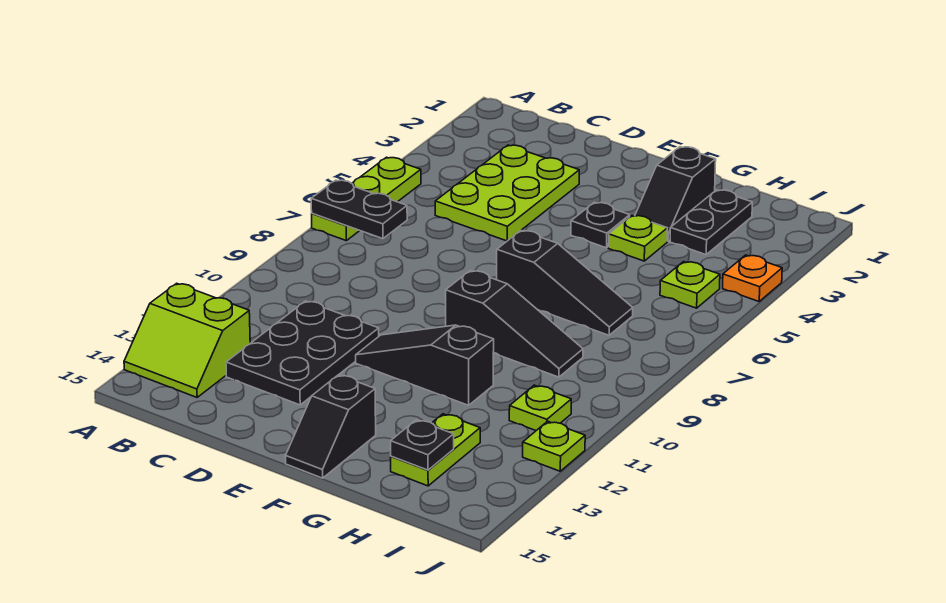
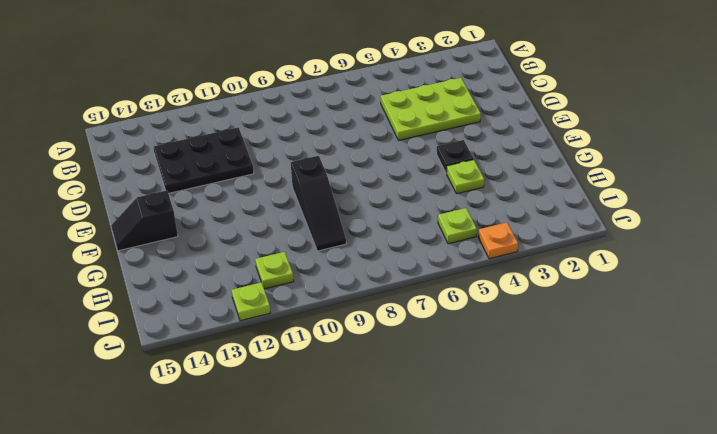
none -> lime 1x3 plate [312,157,421,241]
none -> lime 2x2 slope [124,283,250,397]
none -> black 1x3 slope [356,325,494,405]

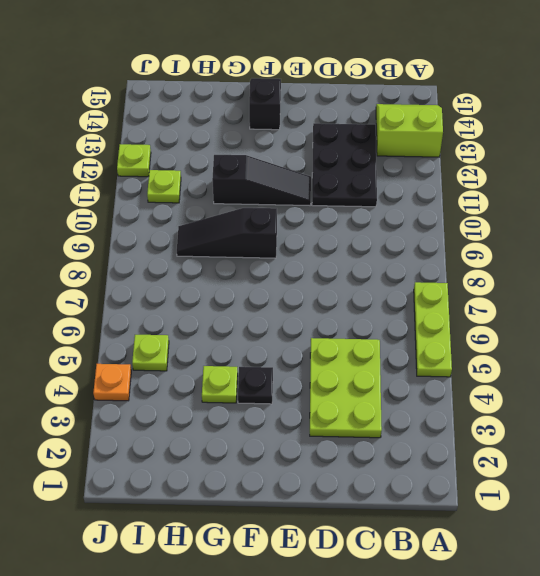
none -> black 1x3 slope [497,231,633,335]
none -> black 1x2 slope [635,147,716,241]
none -> black 1x2 plate [670,190,752,255]

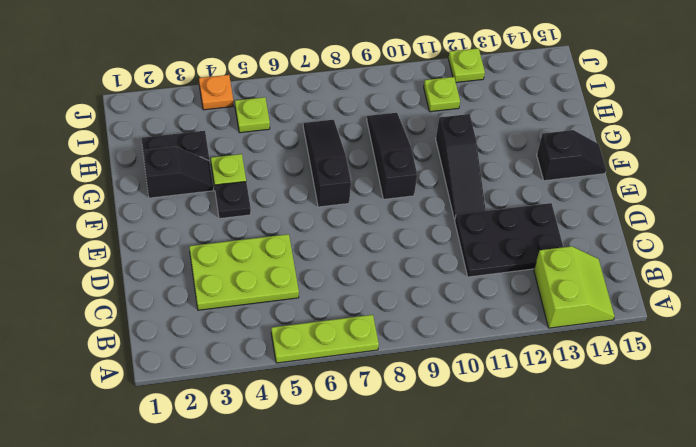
none -> lime 1x2 plate [391,414,480,486]
none -> black 1x2 plate [311,180,407,239]
none -> black 1x1 plate [391,420,454,470]

